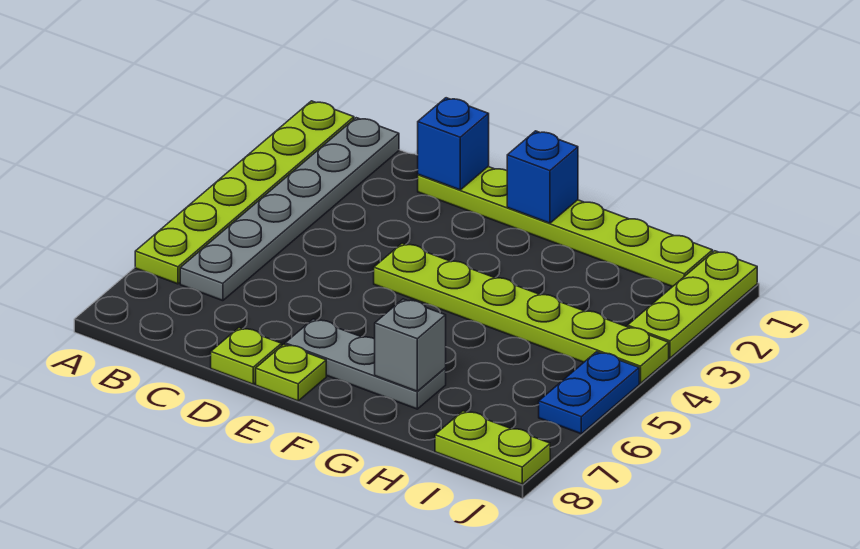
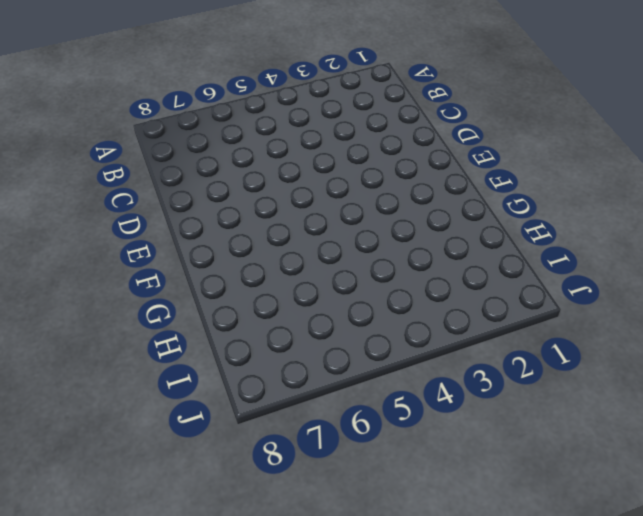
none -> lime 1x6 plate [135,101,354,284]
none -> grey 1x6 plate [180,118,399,301]
none -> lime 1x6 plate [418,167,713,287]

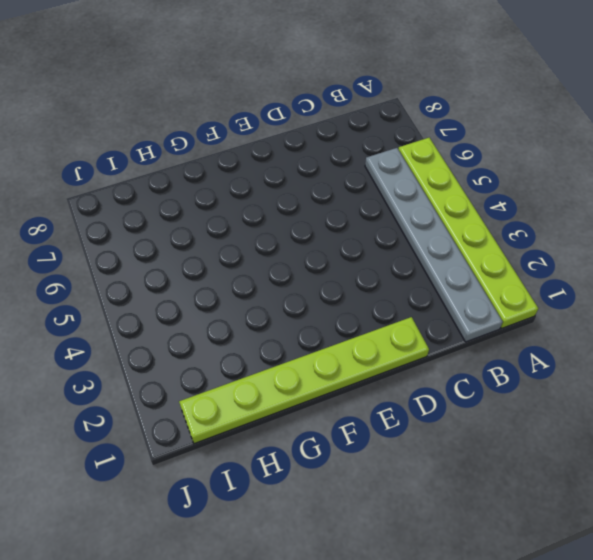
none -> lime 1x1 plate [211,328,282,384]
none -> lime 1x6 plate [374,243,669,383]
none -> grey 1x3 plate [285,319,446,409]

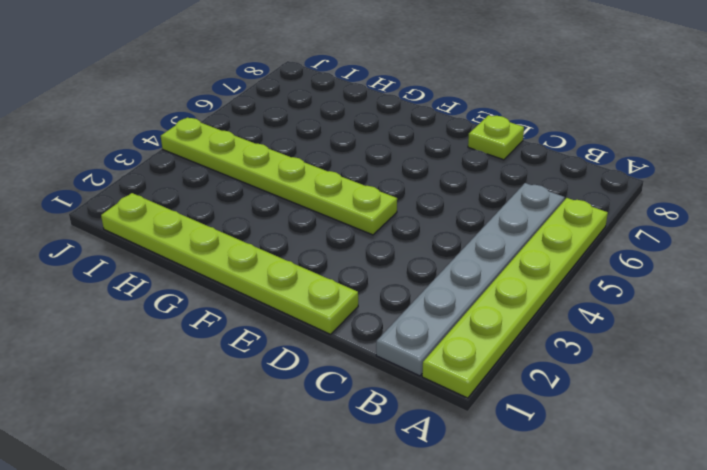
none -> grey 1x3 plate [285,319,446,409]
none -> lime 1x1 plate [256,344,326,401]
none -> lime 1x2 plate [435,411,550,484]

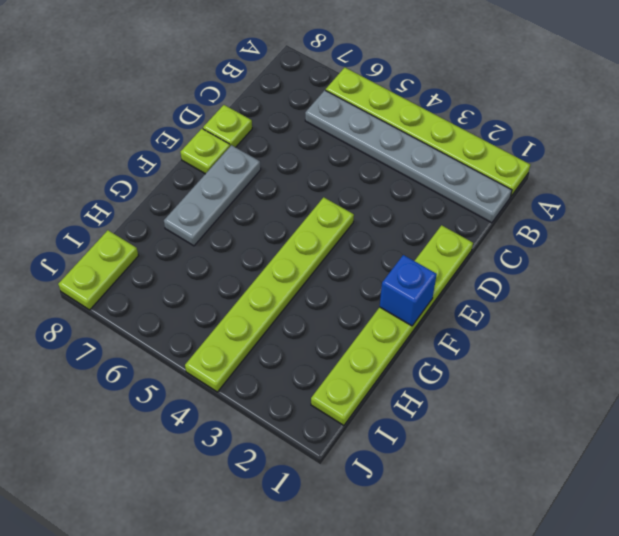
none -> lime 1x3 plate [627,251,757,358]
none -> blue 1x2 plate [539,352,639,434]
none -> blue 1x1 brick [418,98,489,190]

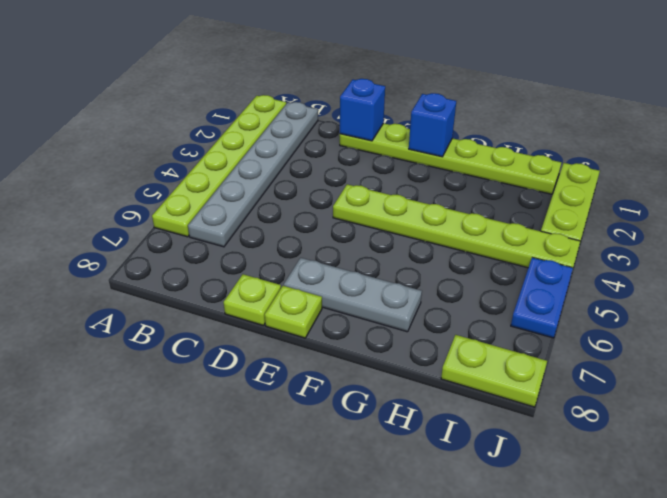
none -> grey 1x1 brick [375,299,446,391]

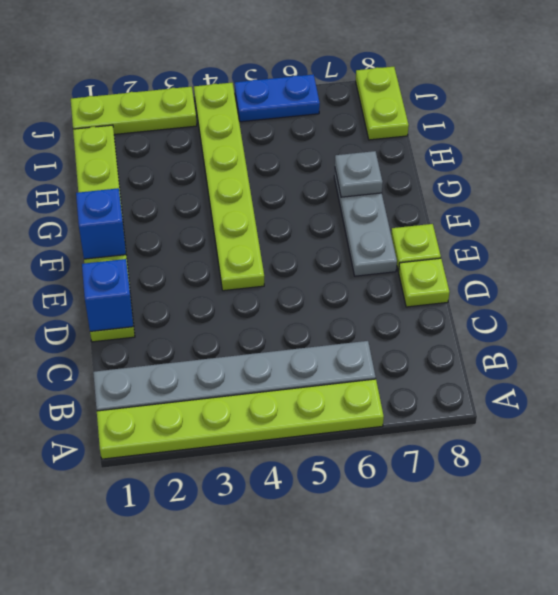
grey 1x1 plate [335,151,383,197] -> grey 1x1 brick [375,299,446,391]

